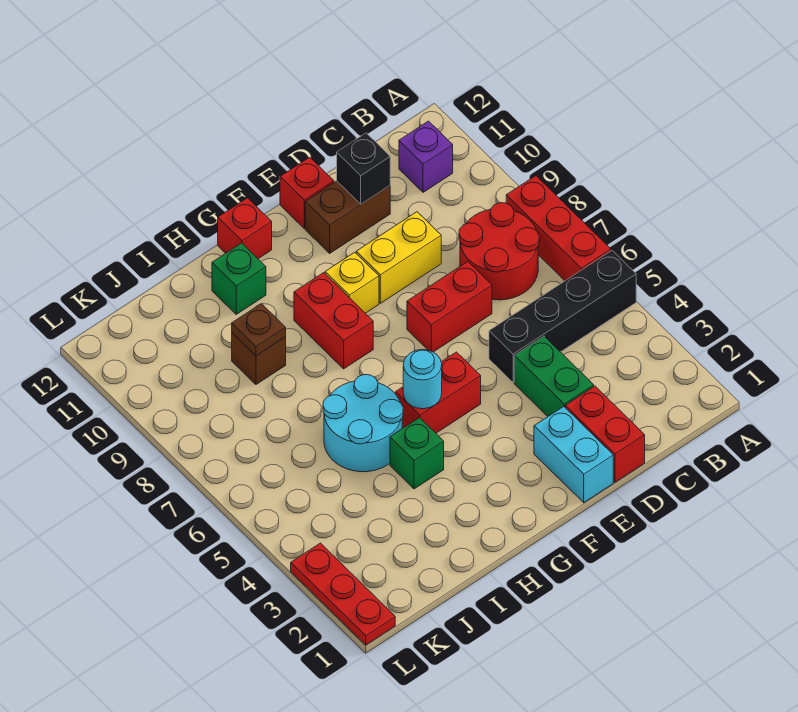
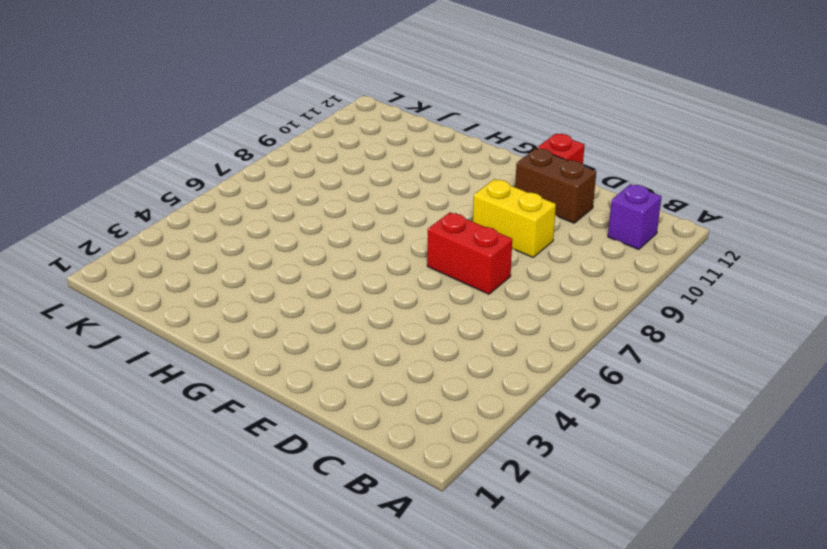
none -> black 1x4 brick [489,251,636,383]
none -> red 1x3 brick [506,176,611,281]
none -> red 2x2 round brick [459,203,539,300]

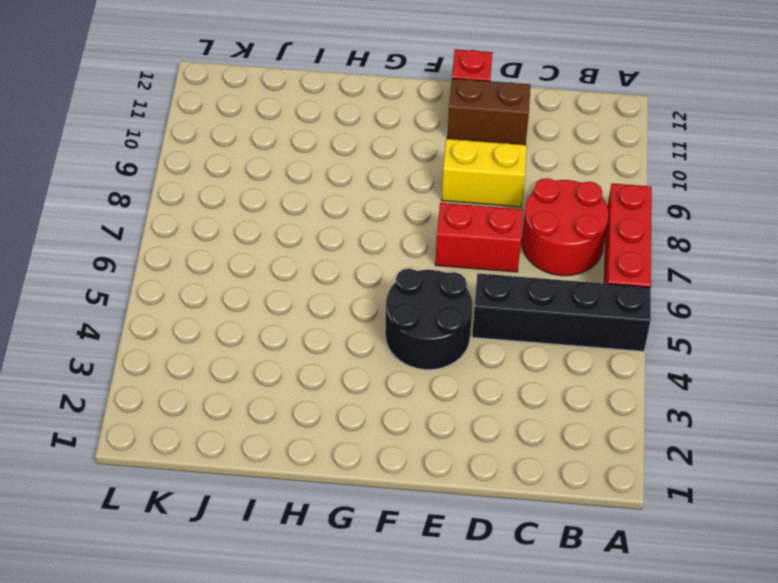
black 2x2 round brick [385,269,472,370] -> red 1x2 brick [396,352,481,433]
none -> purple 1x1 brick [399,121,453,192]
none -> red 1x2 brick [565,386,645,482]
none -> green 1x2 brick [514,336,594,416]

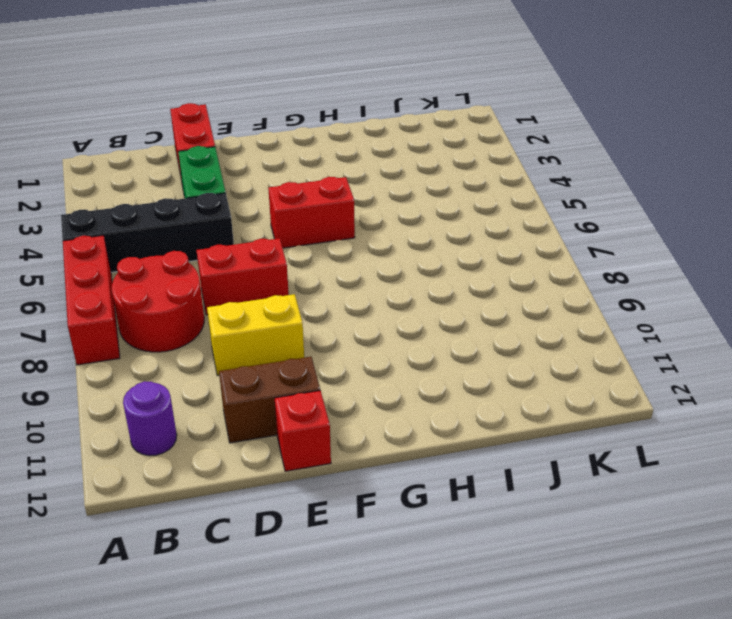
purple 1x1 round brick [123,381,177,456] -> purple 1x1 brick [399,121,453,192]
none -> cyan 1x2 brick [534,406,613,503]
none -> yellow 1x1 brick [325,252,379,313]
none -> red 1x2 brick [294,273,373,369]

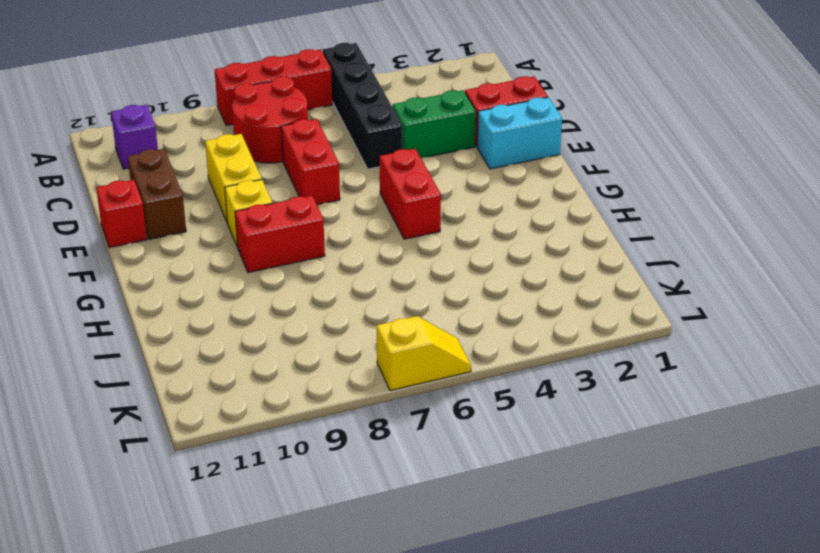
yellow 1x2 slope [377,316,471,391] -> none
none -> red 1x1 brick [218,198,272,259]
none -> green 1x1 brick [390,417,444,489]
none -> cyan 2x2 round brick [323,375,403,472]

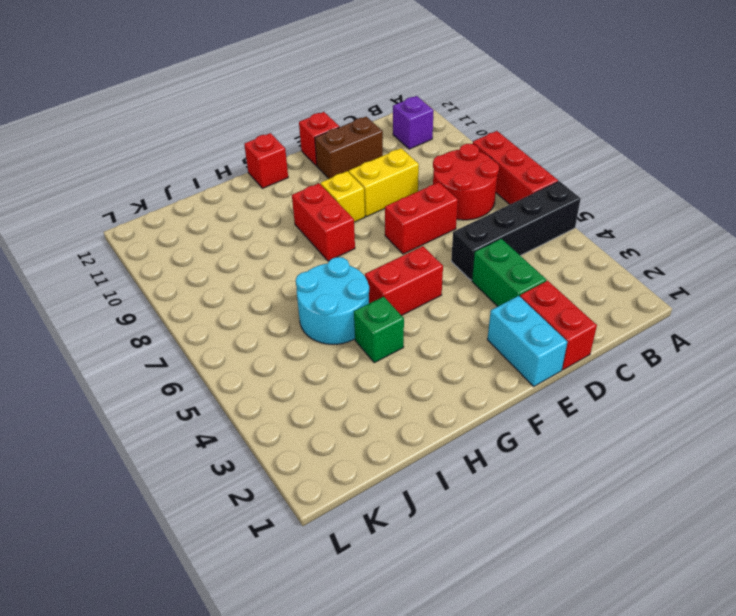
none -> green 1x1 brick [212,243,266,314]
none -> brown 1x1 brick [232,333,286,384]
none -> red 1x3 plate [291,543,395,645]

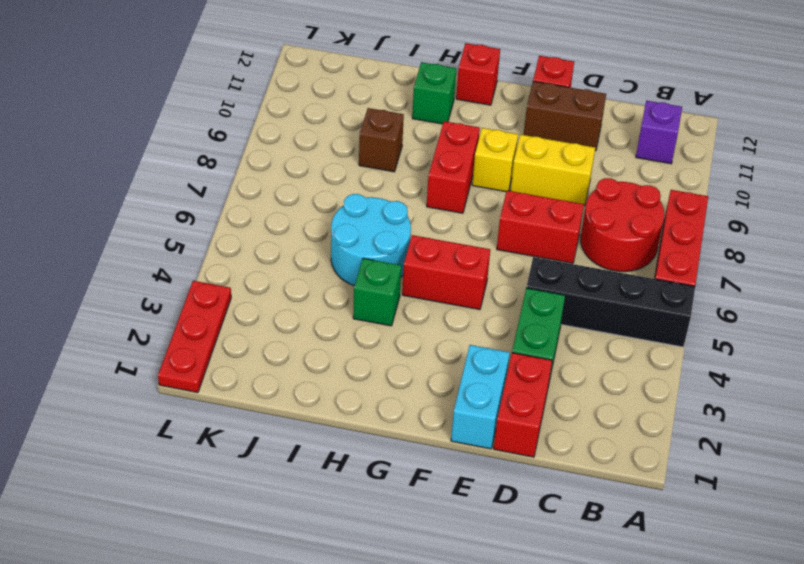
none -> black 1x1 brick [337,133,390,204]
none -> cyan 1x1 round brick [403,350,442,409]
none -> brown 1x1 plate [232,304,286,356]

